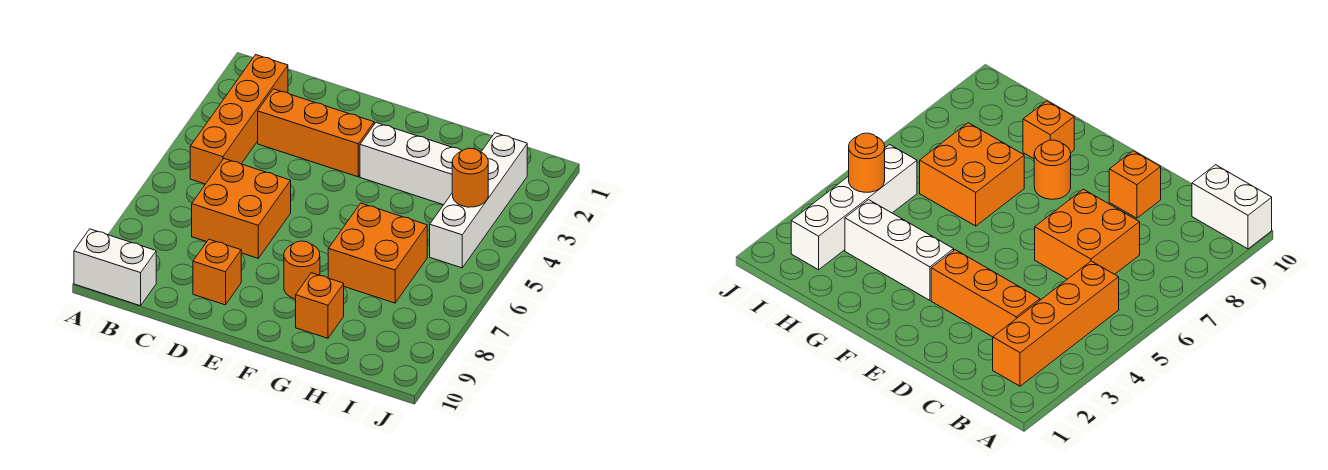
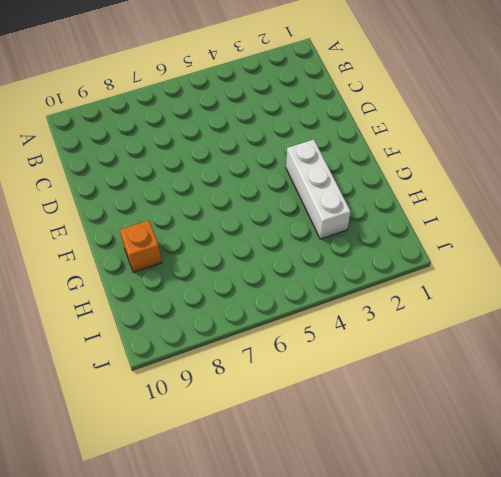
none -> white 1x2 brick [74,229,156,306]
none -> orange 1x4 brick [190,55,288,184]

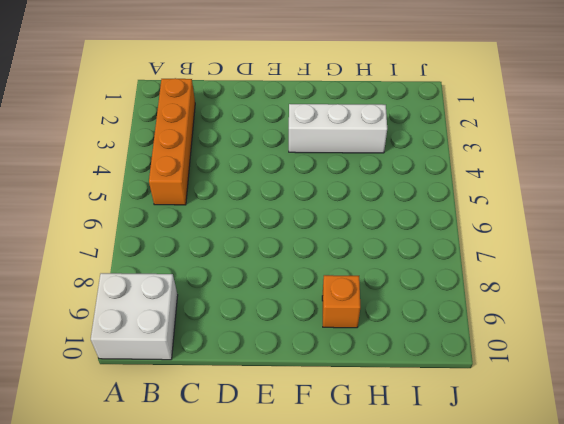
white 2x2 brick [91,273,178,360] -> white 1x2 brick [74,229,156,306]
none -> orange 1x3 brick [258,89,374,177]
none -> orange 2x2 brick [192,159,291,258]

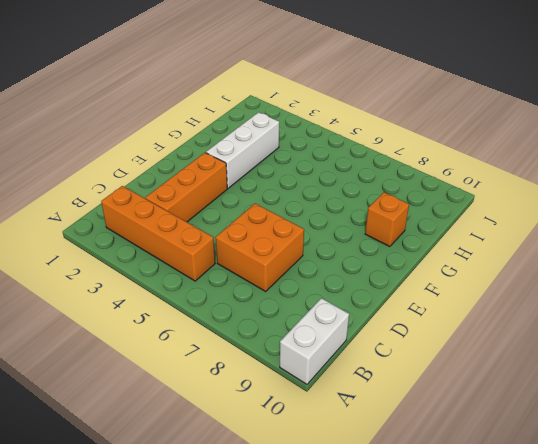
none -> orange 1x1 brick [193,239,241,305]
none -> orange 1x1 round brick [284,241,320,299]

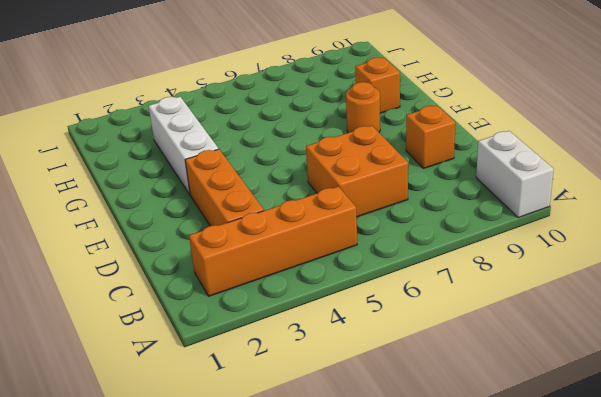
none -> orange 2x2 brick [328,203,427,303]
none -> white 1x4 brick [430,133,527,268]

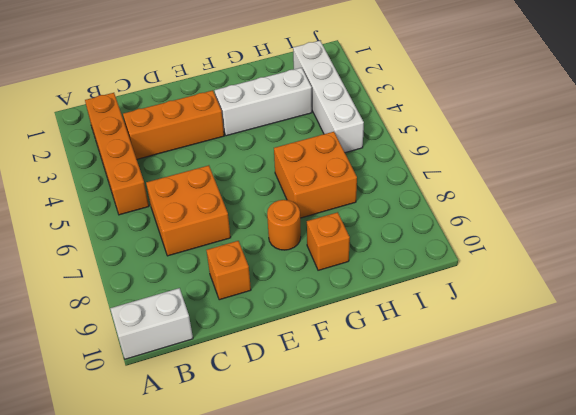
none -> orange 1x1 round brick [452,148,488,207]

